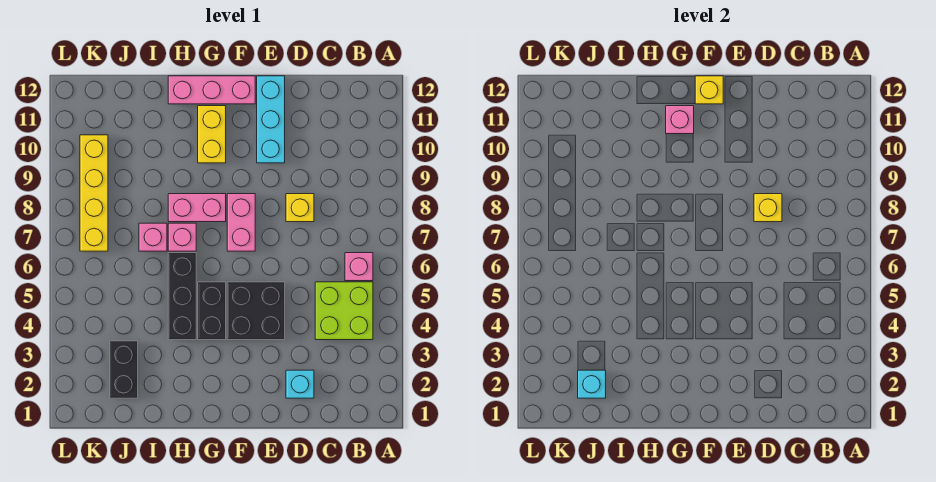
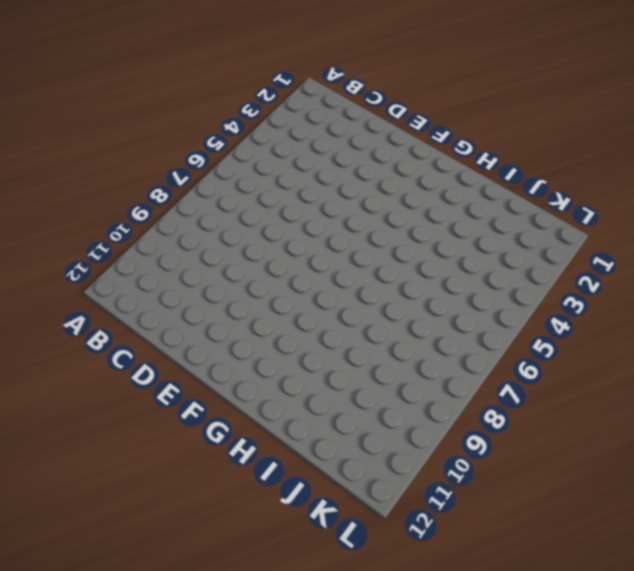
none -> lime 2x2 brick [315,282,373,340]
none -> pink 1x1 brick [345,253,373,281]
none -> cyan 1x1 brick [286,370,314,398]

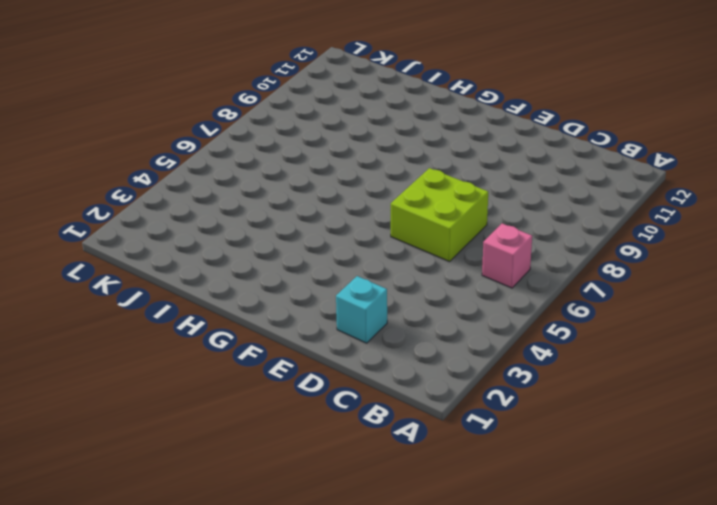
lime 2x2 brick [391,168,488,262] -> lime 2x2 brick moved to [315,282,373,340]
none -> yellow 1x1 brick [286,194,314,222]
none -> black 2x2 brick [227,282,285,340]
none -> cyan 1x3 brick [257,76,285,163]

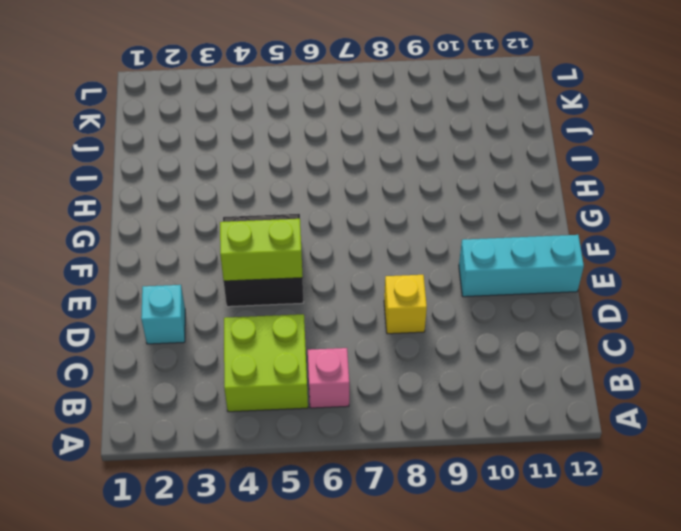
lime 1x2 brick [220,219,303,281] -> none
none -> pink 1x2 brick [227,194,255,251]
none -> pink 1x3 brick [168,76,255,104]
none -> black 1x2 brick [198,282,226,340]

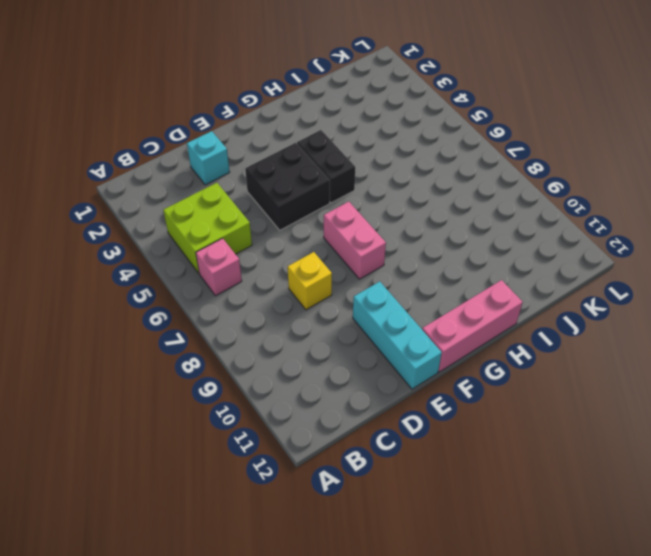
none -> pink 1x2 brick [168,194,226,222]
none -> yellow 1x2 brick [198,106,226,163]
none -> black 1x3 brick [168,253,196,340]

